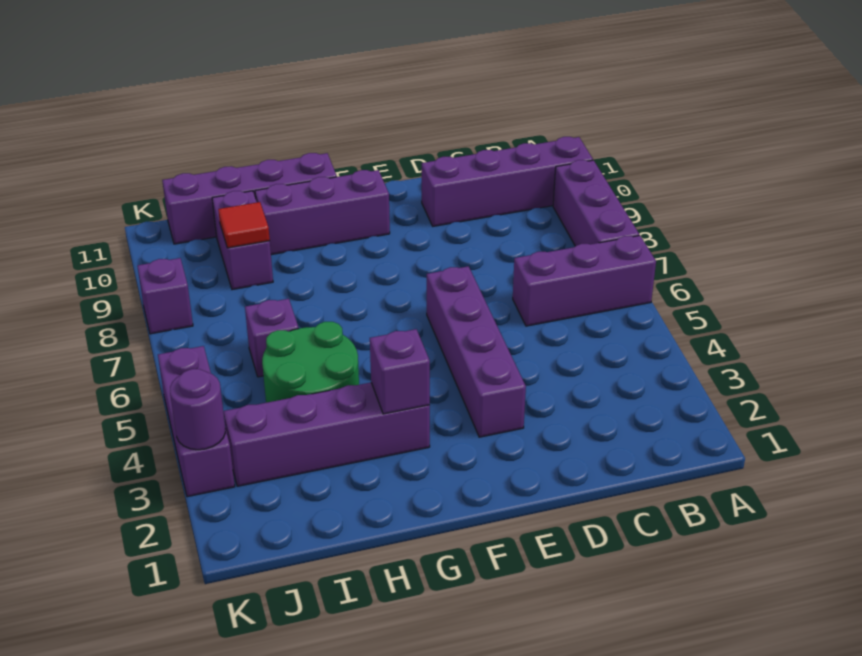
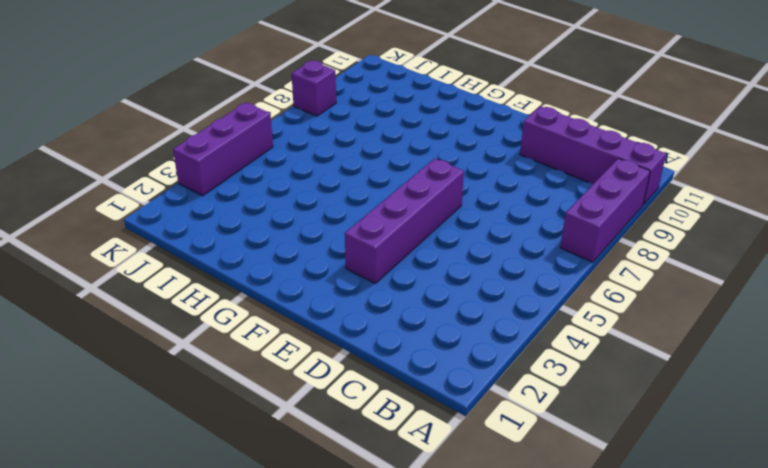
none -> purple 1x3 brick [513,235,656,326]
none -> purple 1x3 brick [255,170,390,255]
none -> purple 1x4 brick [223,383,430,486]

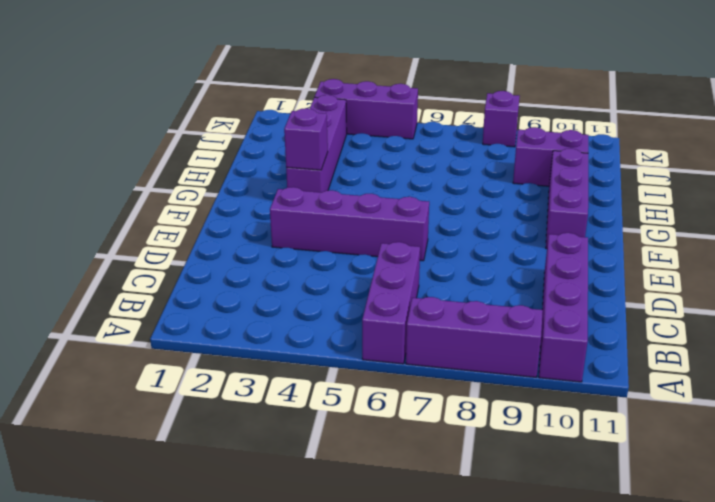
none -> purple 1x4 brick [162,153,337,244]
none -> green 2x2 round brick [262,322,359,403]
none -> purple 1x1 brick [245,299,299,377]

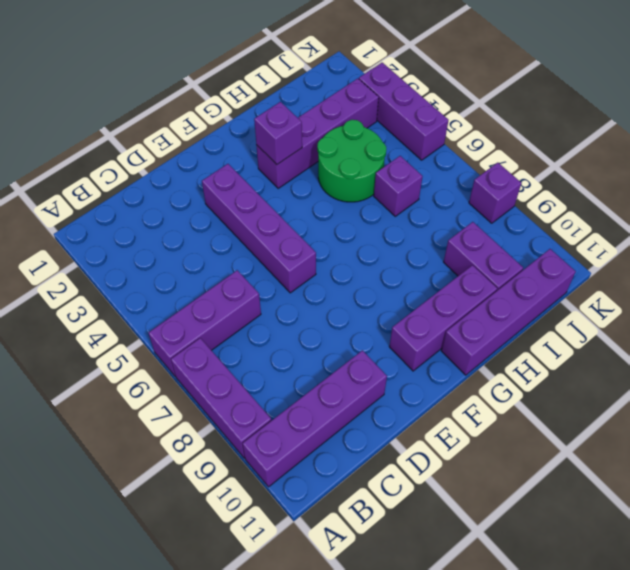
none -> red 1x1 tile [218,202,270,248]
none -> purple 1x1 round brick [170,369,225,450]

